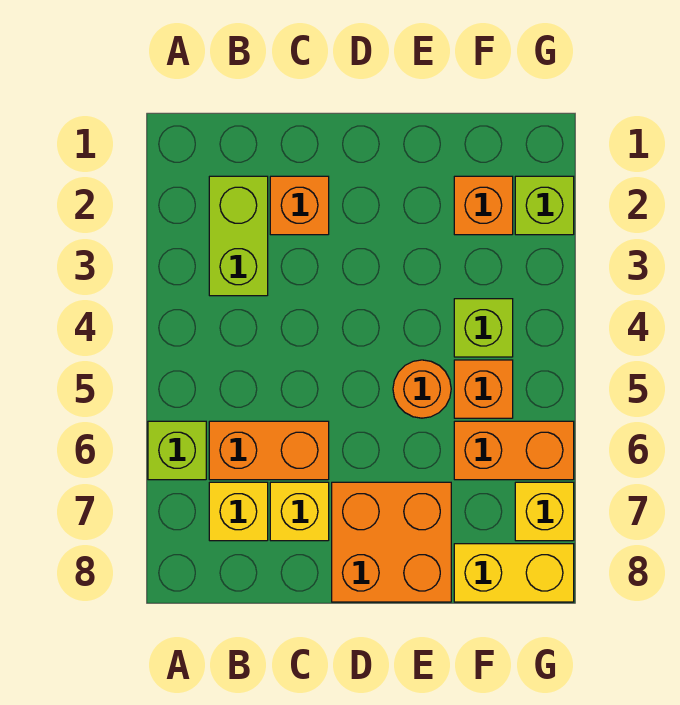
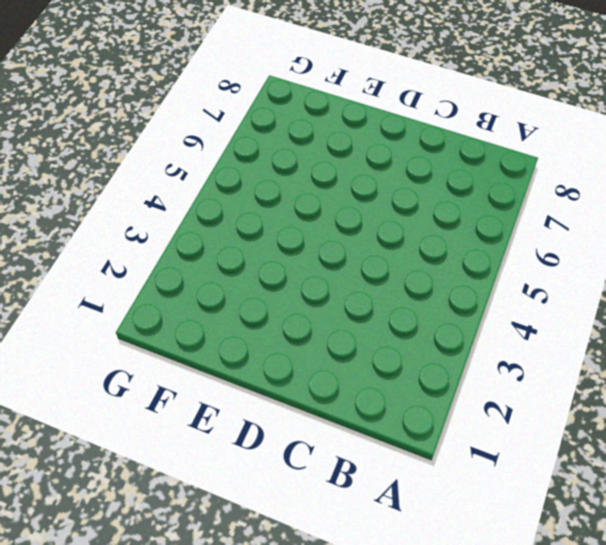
none -> lime 1x1 brick [148,421,206,480]
none -> lime 1x2 brick [209,176,268,296]
none -> orange 1x2 brick [209,421,329,480]

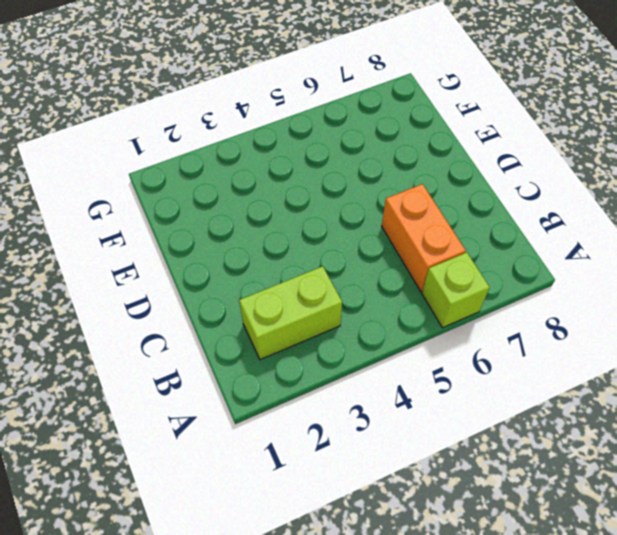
none -> yellow 1x1 brick [209,482,268,541]
none -> orange 1x1 brick [270,176,329,235]
none -> yellow 1x1 brick [270,482,329,541]

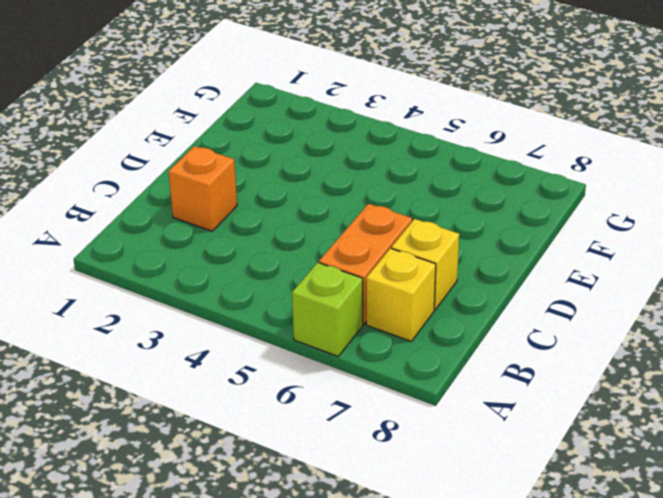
none -> lime 1x2 brick [209,176,268,296]
none -> orange 2x2 brick [332,482,451,602]
none -> orange 1x1 round brick [393,360,451,418]

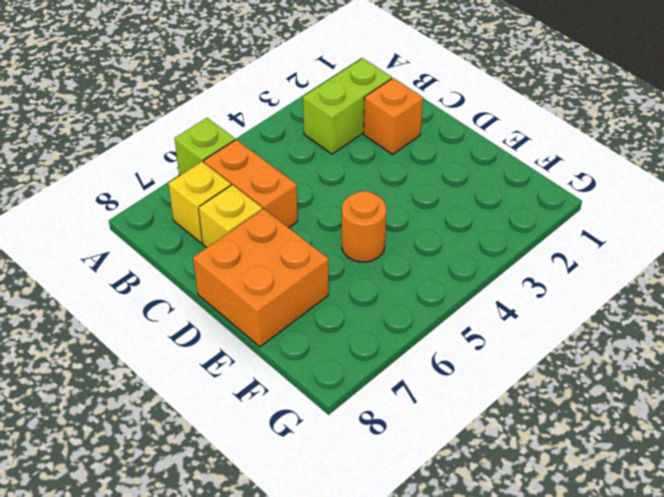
none -> orange 1x1 brick [454,176,513,235]
none -> lime 1x1 brick [454,299,513,357]
none -> orange 1x1 brick [454,360,513,418]

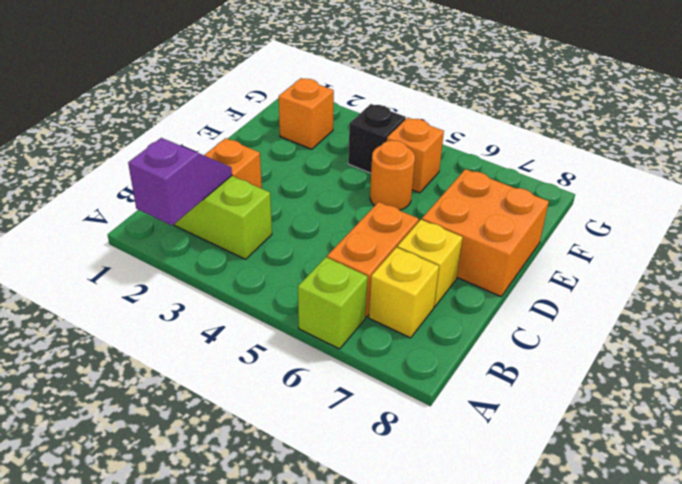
purple 1x2 slope [128,138,232,226] -> none
black 1x1 brick [348,104,406,173] -> lime 1x1 brick [454,299,513,357]
none -> orange 1x2 brick [454,421,574,480]
none -> yellow 1x2 brick [454,544,574,602]
none -> lime 1x1 brick [515,176,574,235]

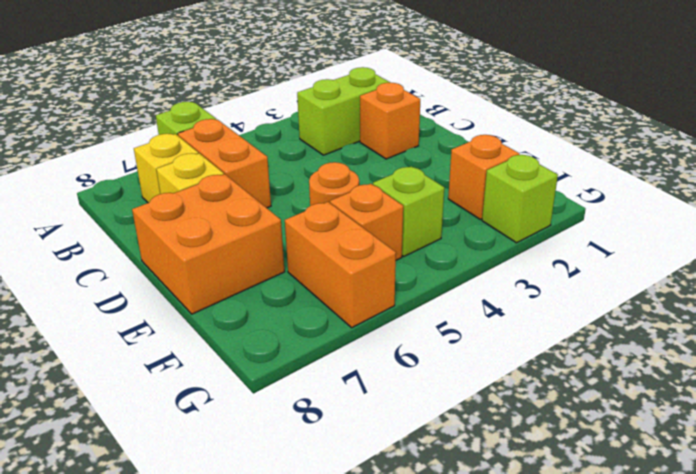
none -> yellow 1x2 brick [454,544,574,602]
none -> yellow 1x1 brick [515,482,574,541]

